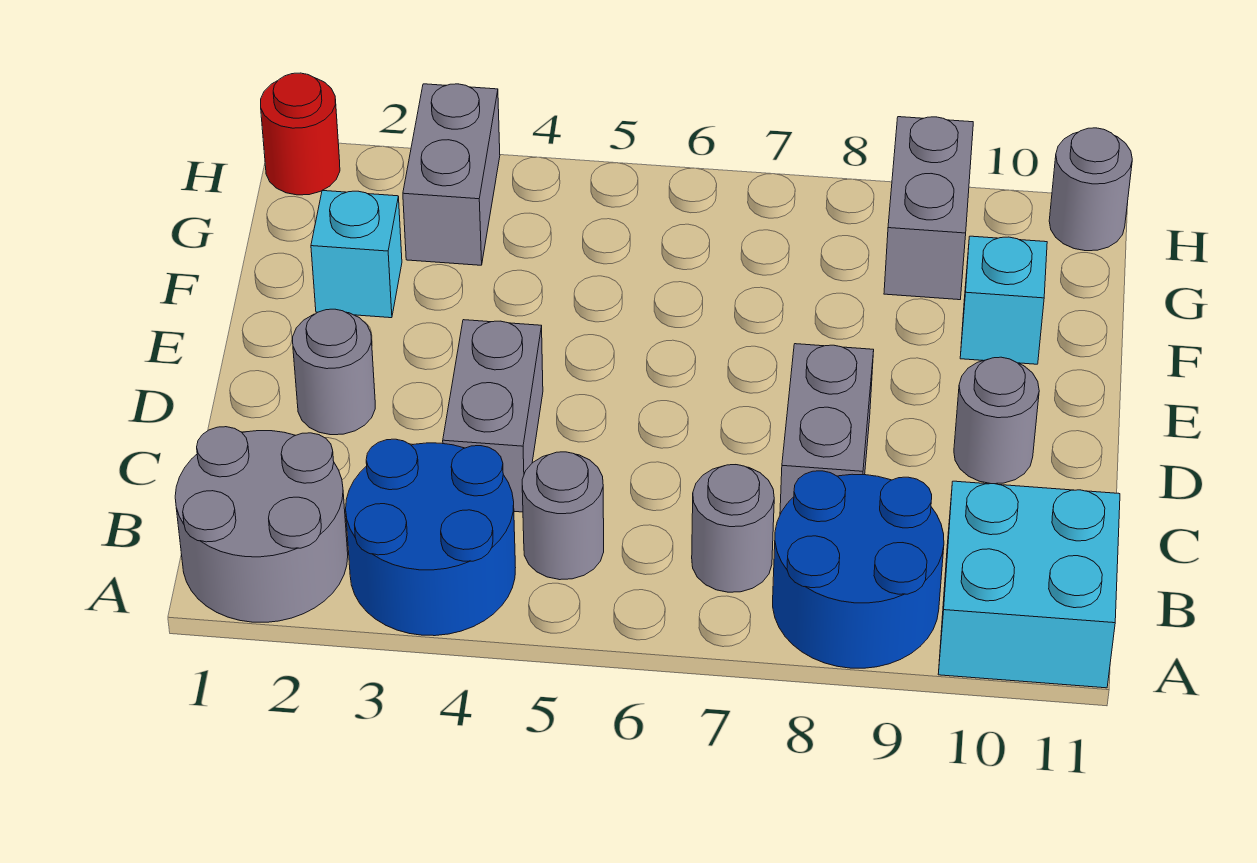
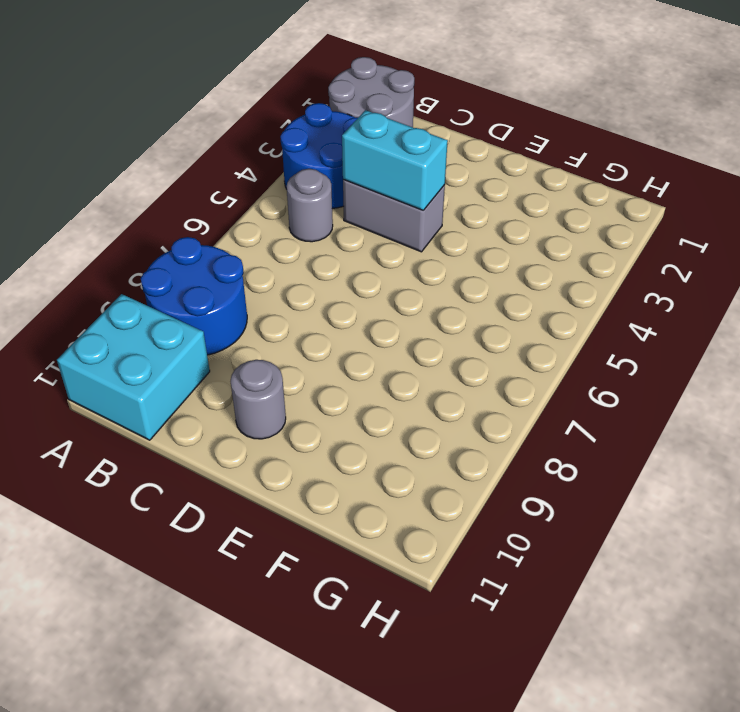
cyan 1x2 brick [342,110,448,210] -> none
none -> grey 1x1 round brick [692,465,774,592]
none -> grey 1x2 brick [780,344,874,514]
none -> grey 1x1 round brick [293,309,375,435]

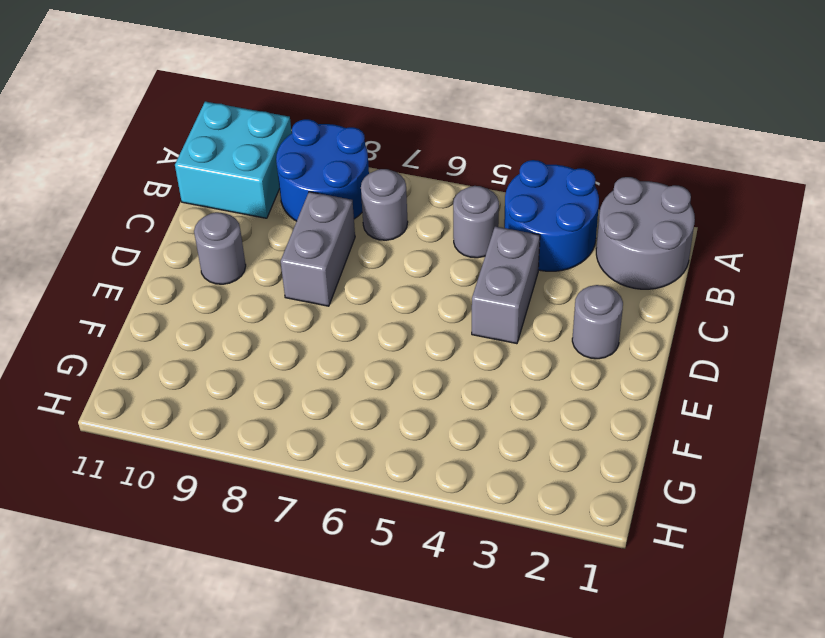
none -> cyan 1x1 brick [311,190,402,318]
none -> cyan 1x1 brick [960,236,1047,364]
none -> grey 1x2 brick [403,84,500,265]

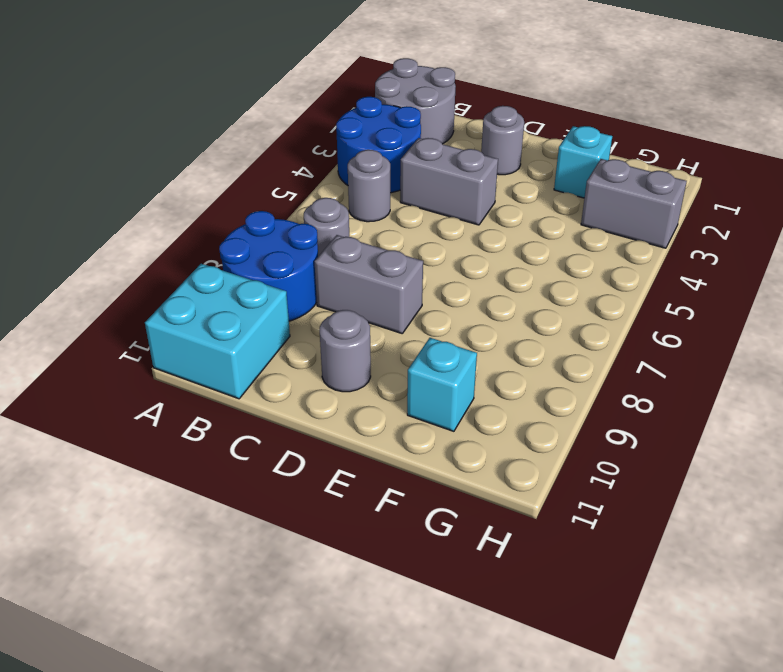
none -> grey 1x2 brick [884,117,973,300]
none -> red 1x1 round brick [261,73,340,195]
none -> grey 1x1 round brick [1049,128,1132,251]

